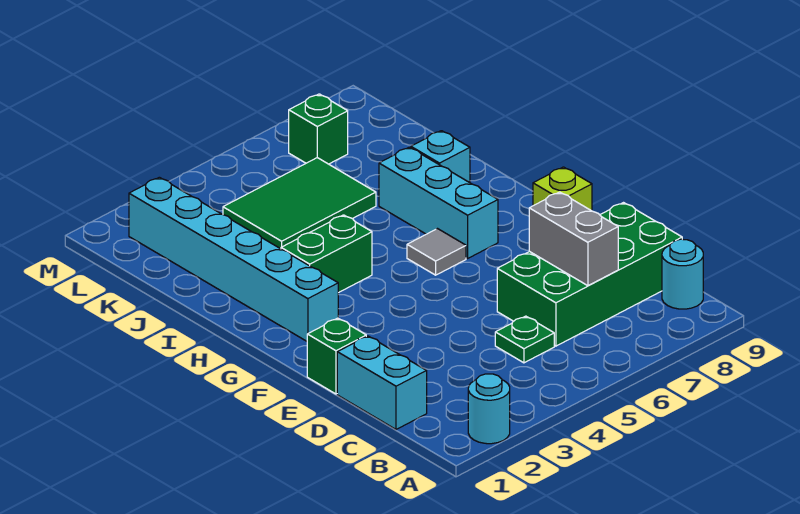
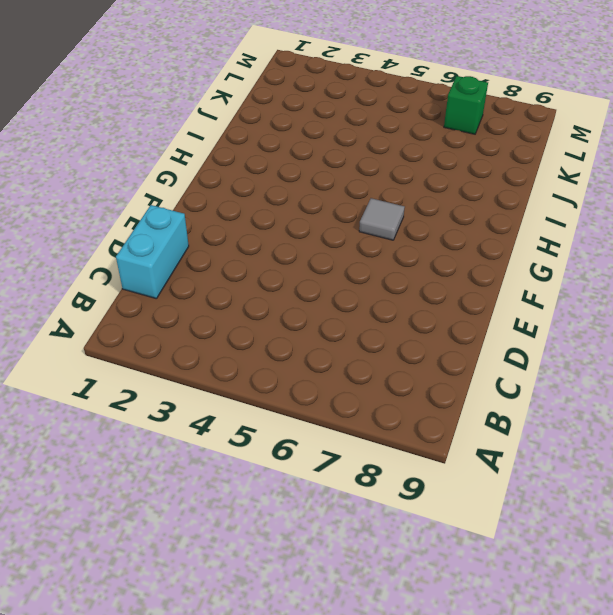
none -> cyan 1x1 round brick [468,374,510,444]
none -> cyan 1x1 round brick [662,239,703,309]
none -> green 1x1 plate [495,316,554,363]

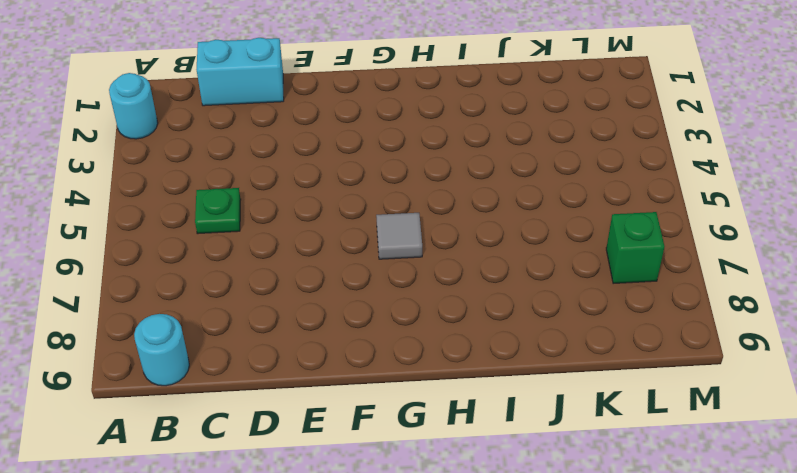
none -> green 2x4 brick [497,203,682,346]
none -> green 1x1 brick [307,318,366,394]
none -> lime 1x1 brick [533,167,592,211]

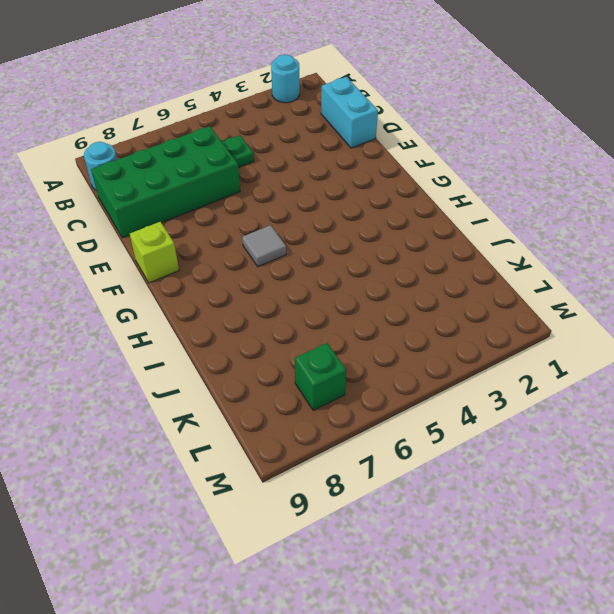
none -> green 1x1 brick [307,318,366,394]
none -> cyan 1x6 brick [129,177,338,341]
none -> cyan 1x3 brick [379,147,498,258]

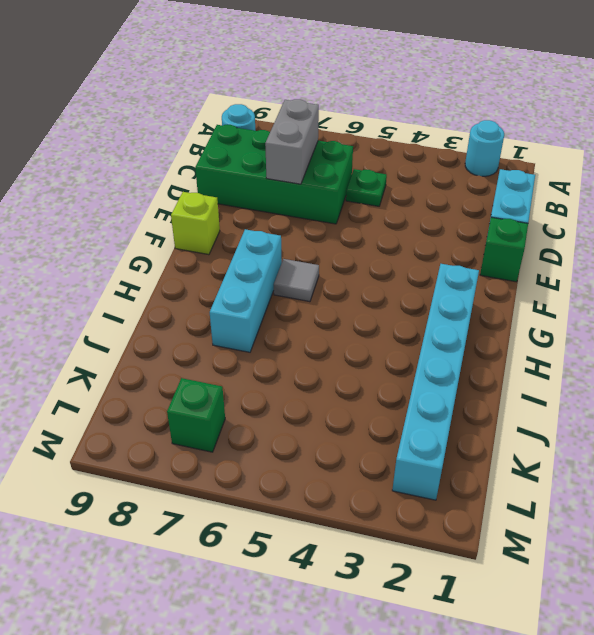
none -> green 1x2 brick [281,215,372,293]
none -> cyan 1x1 brick [411,131,470,183]
none -> green 2x3 tile [223,158,376,249]

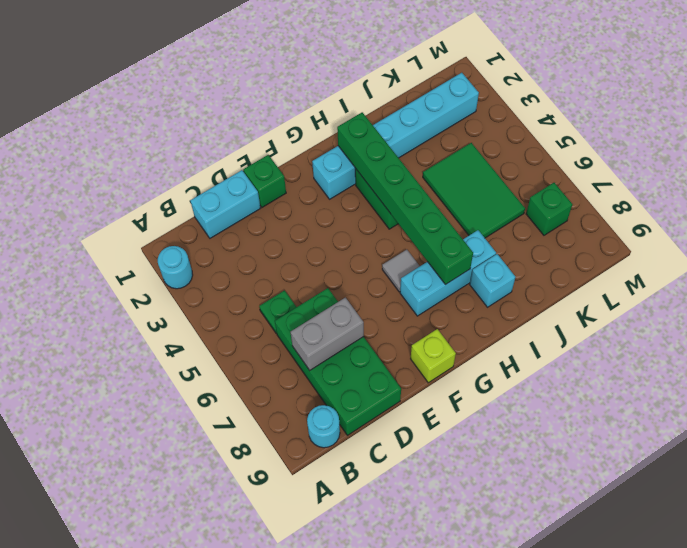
green 1x6 brick [337,112,473,285] -> none

